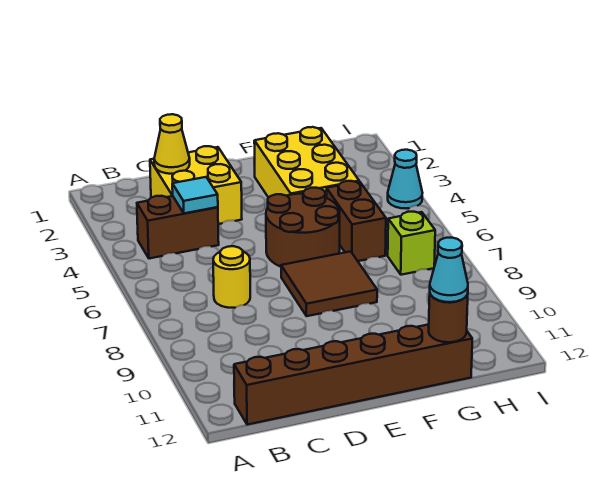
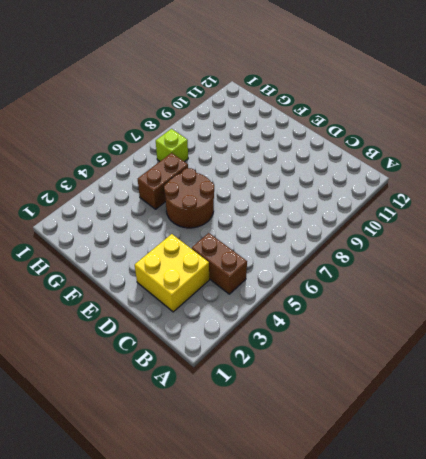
none -> brown 1x6 brick [234,324,472,425]
none -> yellow 1x1 round brick [213,246,250,308]
none -> brown 2x2 tile [281,251,377,316]

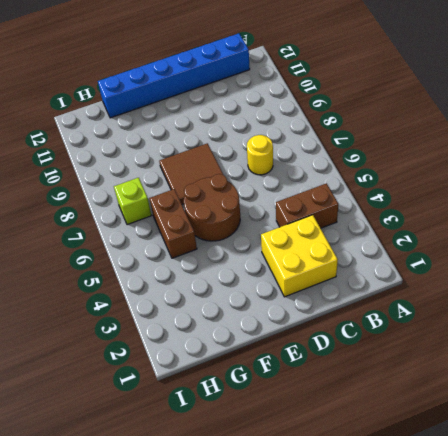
blue 1x6 brick [98,33,250,118] -> brown 1x6 brick [234,324,472,425]
none -> yellow 2x3 brick [254,127,359,198]
none -> cyan 1x1 cone [388,150,422,208]
none -> yellow 1x1 cone [154,114,190,174]

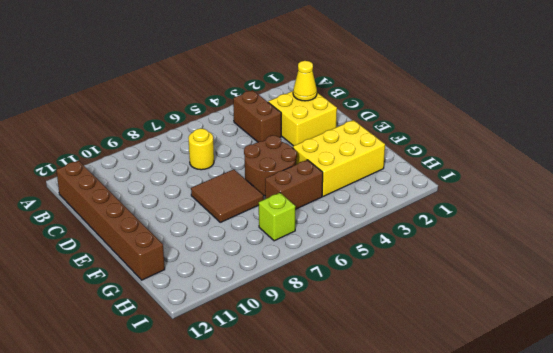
none -> cyan 1x1 cone [388,150,422,208]
none -> cyan 1x1 tile [172,177,218,213]
none -> brown 1x1 round brick [429,294,468,342]

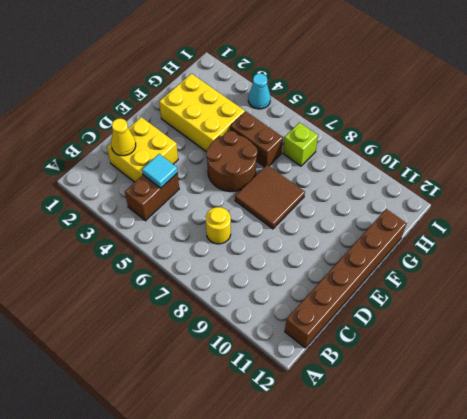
none -> brown 1x1 round brick [429,294,468,342]
none -> cyan 1x1 cone [430,238,468,302]

